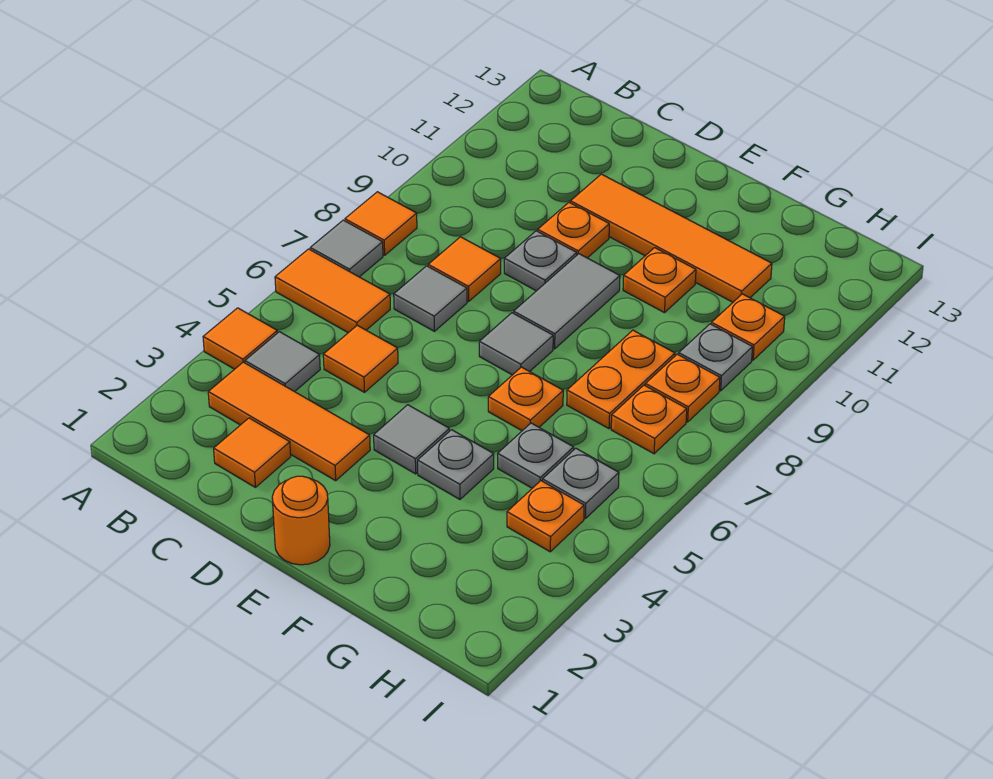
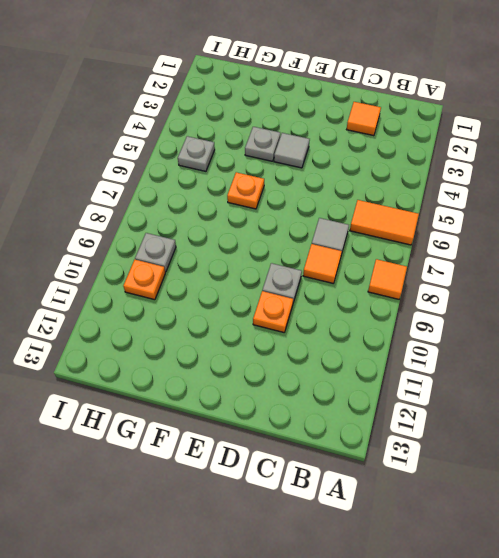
none -> orange 1x1 tile [203,308,277,369]
none -> grey 1x1 tile [310,220,383,277]
none -> orange 1x3 tile [208,362,370,481]

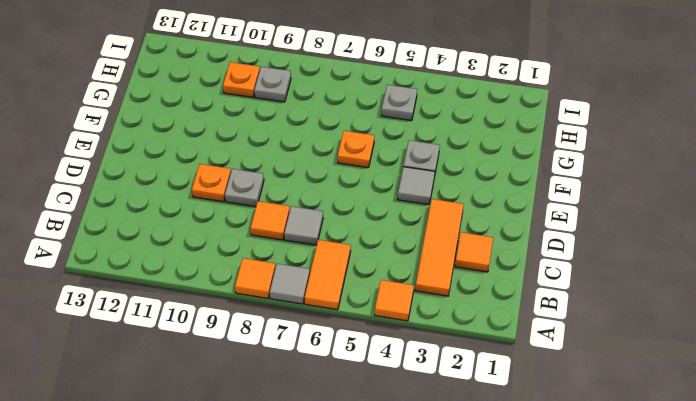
none -> grey 1x1 tile [245,332,320,392]
none -> orange 1x1 tile [323,325,398,392]
none -> orange 1x4 tile [570,174,772,302]

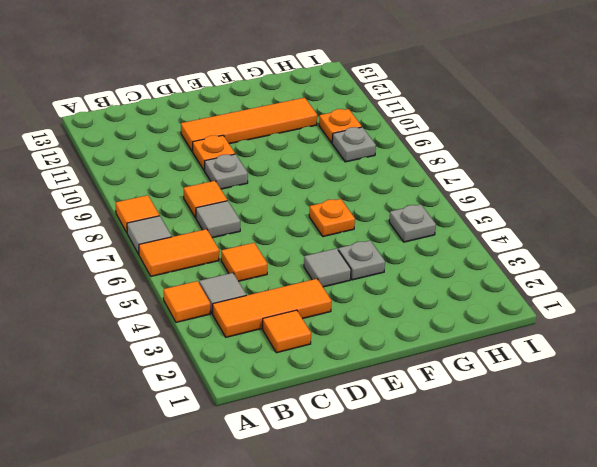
none -> orange 1x1 round brick [272,476,330,565]
none -> grey 1x1 tile [479,313,553,375]
none -> grey 1x2 tile [514,254,620,349]

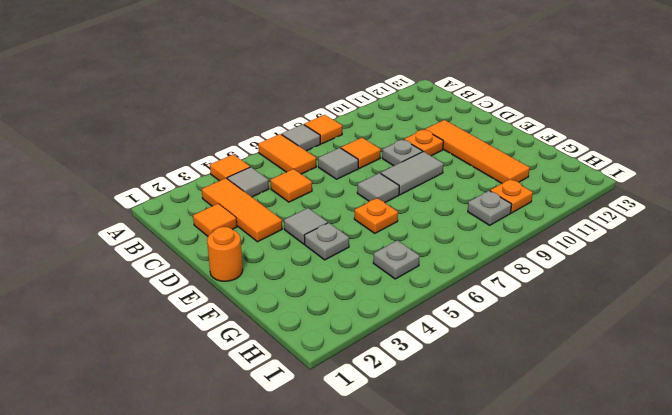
none -> orange 1x1 plate [623,248,696,313]
none -> grey 1x1 plate [498,423,574,488]
none -> orange 1x2 plate [567,330,675,429]

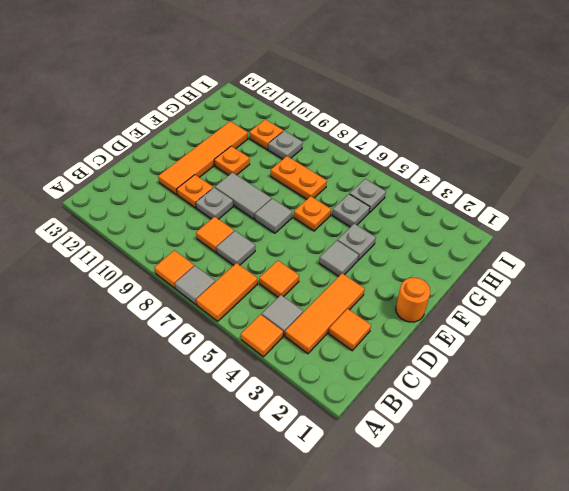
none -> orange 1x1 plate [507,481,584,552]
none -> orange 1x1 plate [611,385,687,454]
none -> orange 1x1 plate [645,354,720,422]

